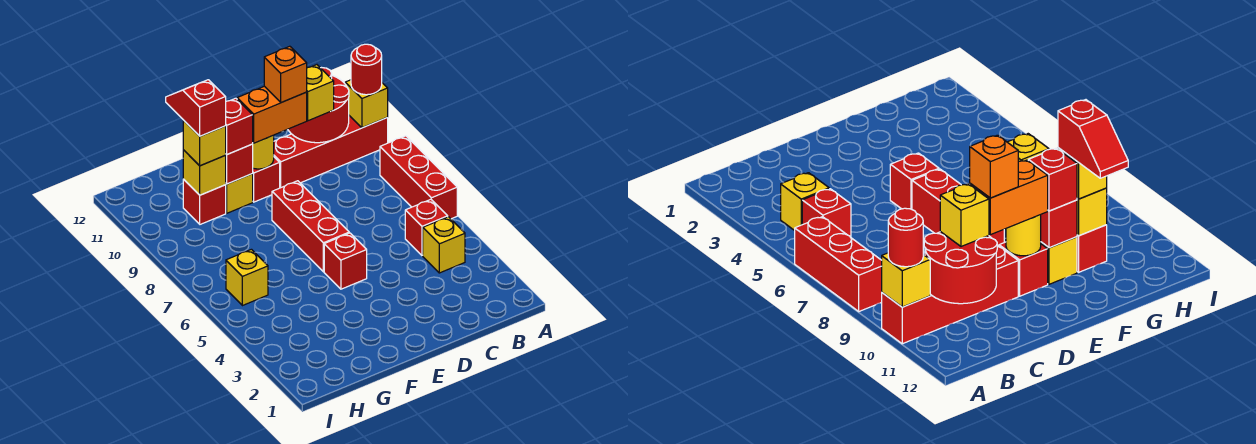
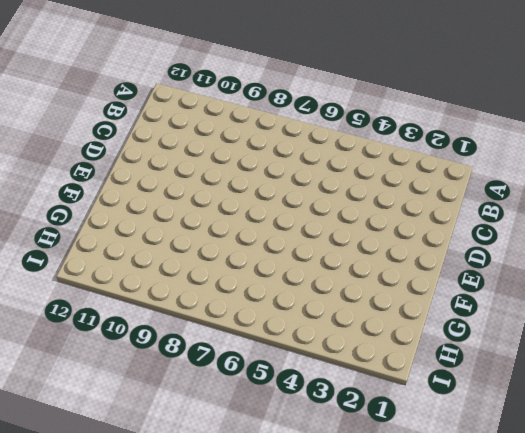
none -> red 1x3 brick [380,136,457,219]
none -> red 1x4 brick [274,116,388,188]
none -> yellow 1x1 brick [423,217,465,273]

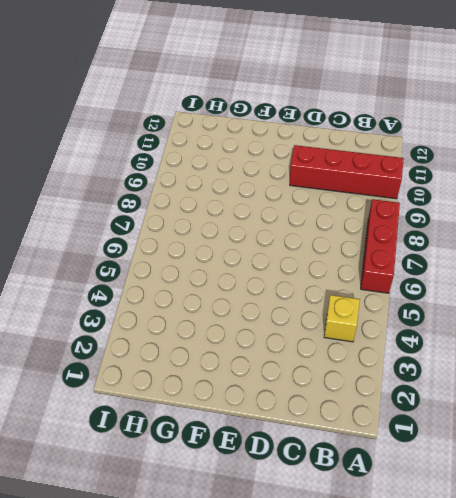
none -> red 1x1 brick [405,199,448,255]
none -> red 1x1 brick [324,233,367,289]
none -> red 1x3 brick [272,181,349,272]

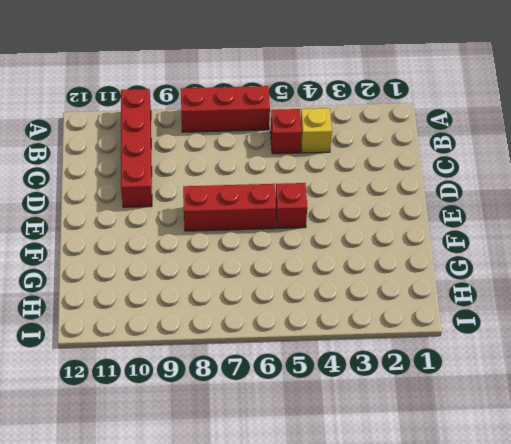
none -> red 1x1 brick [252,157,280,202]
none -> yellow 1x1 brick [226,174,253,213]
none -> red 1x1 brick [183,179,226,224]

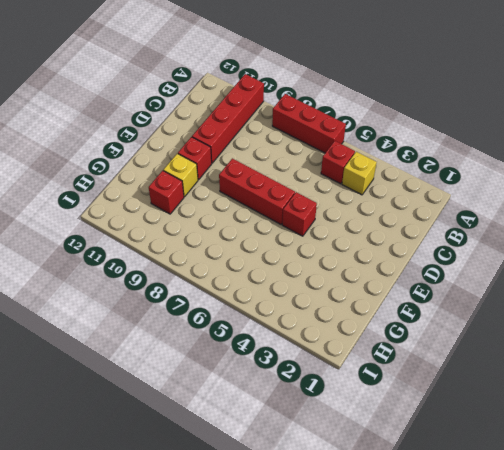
none -> yellow 1x1 brick [226,249,268,306]
none -> yellow 1x1 brick [345,80,388,128]
none -> red 2x2 round brick [288,68,349,143]

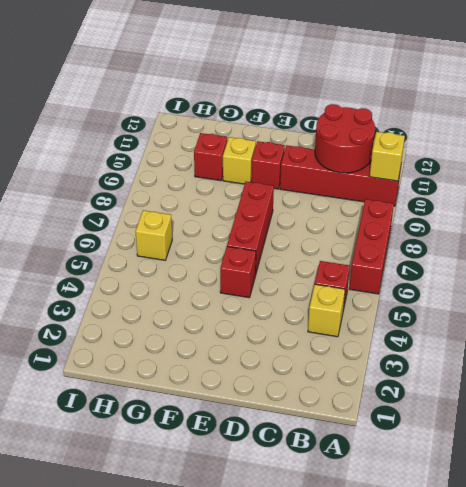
none -> yellow 1x1 round brick [253,135,274,169]
none -> red 1x1 brick [225,144,253,184]
none -> yellow 1x1 brick [183,150,226,195]

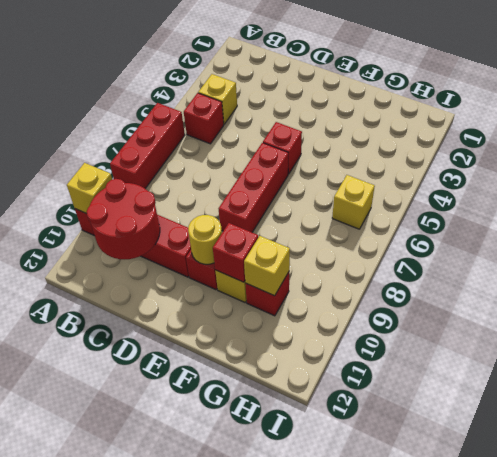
none -> red 1x1 round brick [351,44,382,95]
none -> yellow 1x1 brick [307,65,334,121]
none -> orange 1x2 brick [237,86,307,143]

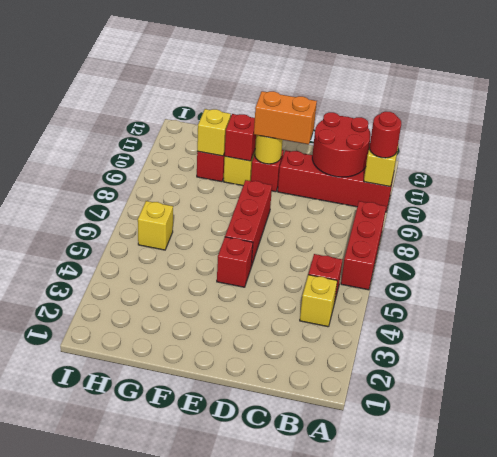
none -> yellow 1x1 brick [307,65,334,121]
none -> red 1x1 brick [226,98,253,154]
none -> yellow 1x1 brick [183,120,226,166]

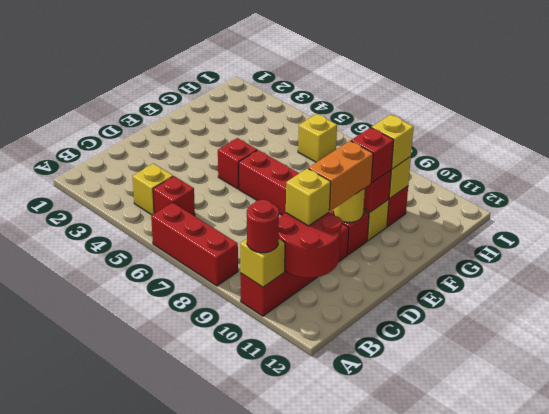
none -> orange 1x1 brick [264,46,307,103]
none -> red 1x2 slope [166,80,226,136]

